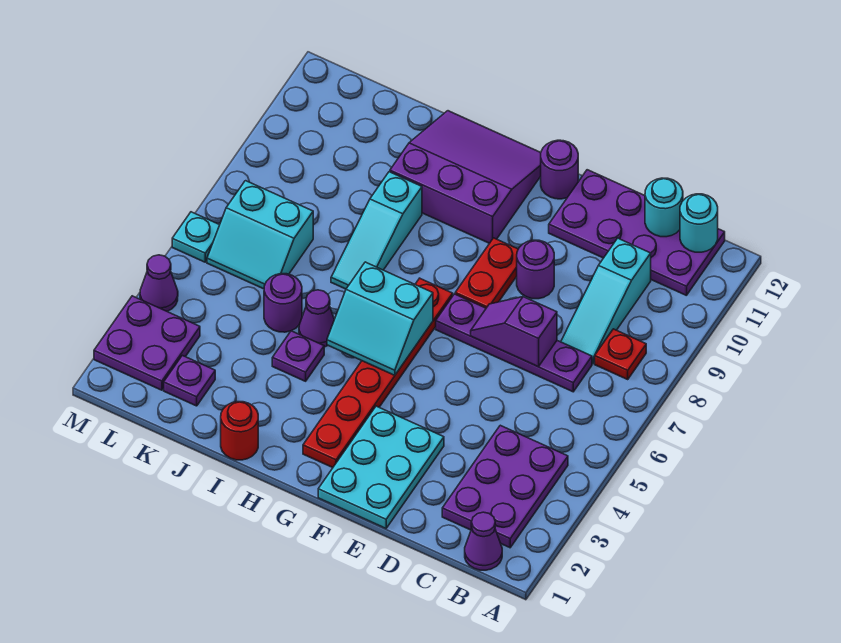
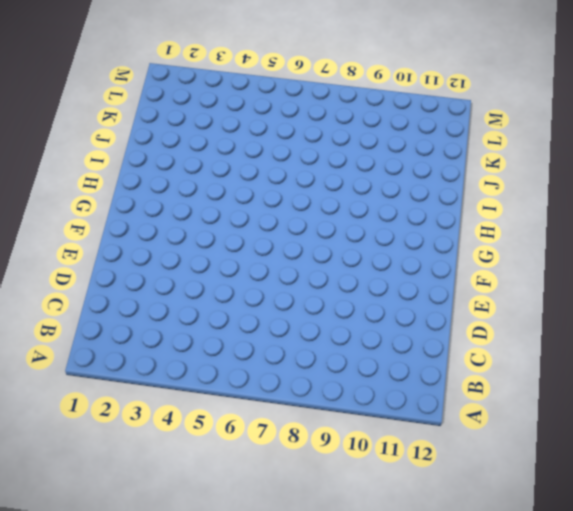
none -> purple 1x1 cone [465,512,502,570]
none -> purple 2x3 plate [442,425,568,548]
none -> red 1x1 plate [595,329,646,379]

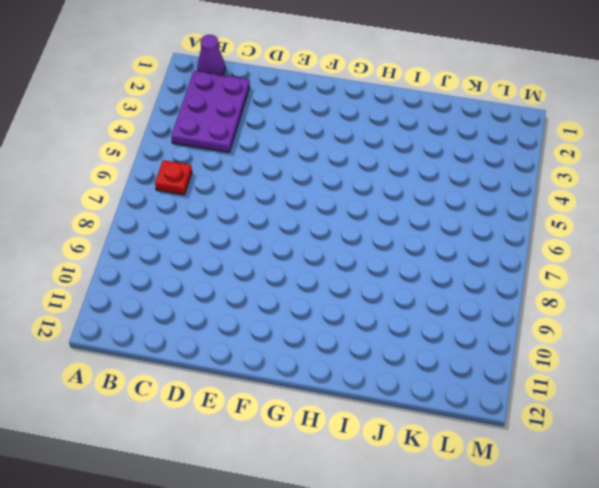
red 1x1 plate [155,160,192,195] -> red 1x1 plate moved to [595,329,646,379]
none -> purple 2x4 plate [549,170,725,296]
none -> purple 1x4 plate [436,294,592,392]
none -> cyan 1x3 slope [561,238,651,364]

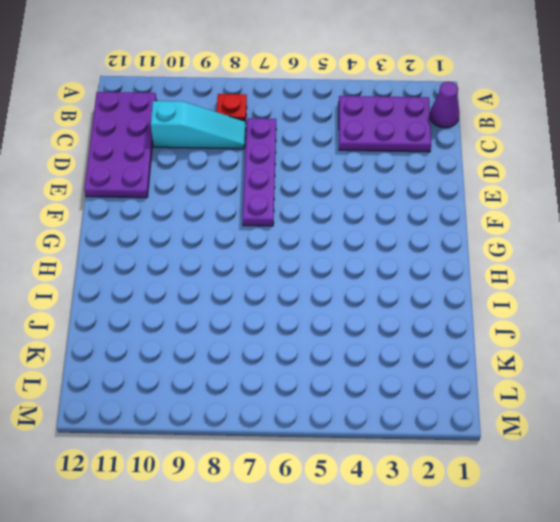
none -> cyan 2x3 plate [318,406,444,528]
none -> purple 1x1 round brick [517,240,554,299]
none -> red 1x2 plate [455,238,518,308]

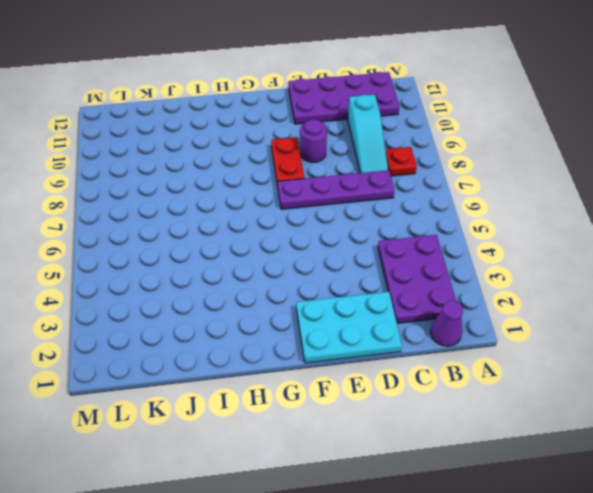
cyan 2x3 plate [296,292,402,363] -> cyan 2x3 plate turned to [318,406,444,528]
none -> purple 1x1 round brick [541,140,578,199]
none -> red 1x6 plate [303,278,453,468]
none -> purple 3x3 slope [390,111,541,243]

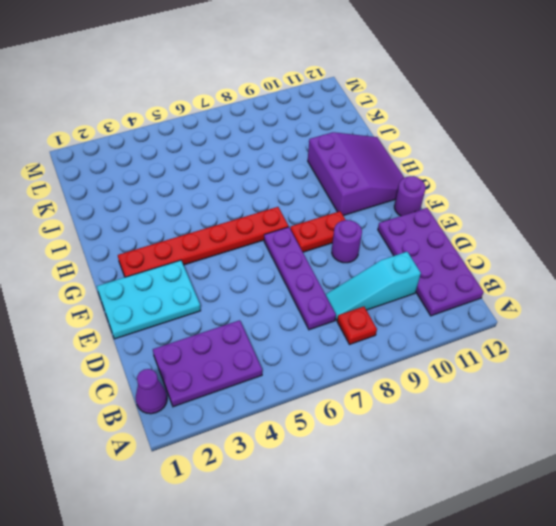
none -> red 1x1 round brick [221,402,258,460]
none -> purple 1x1 plate [272,331,324,381]
none -> purple 1x1 cone [299,290,334,347]

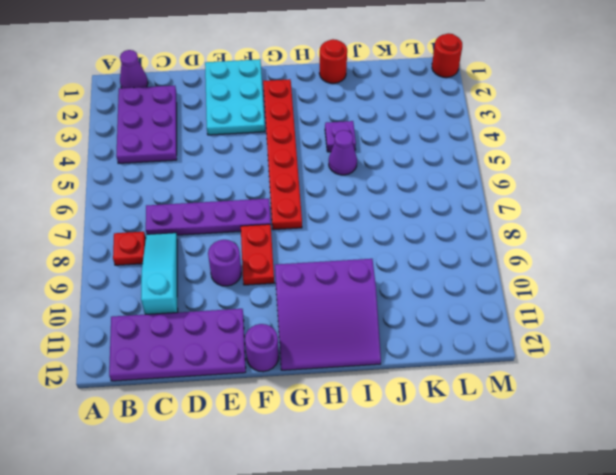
red 1x1 round brick [432,33,462,77] -> none
none -> cyan 1x3 slope [331,172,422,289]
none -> purple 1x1 round brick [264,274,302,332]
none -> purple 1x1 plate [164,355,215,406]

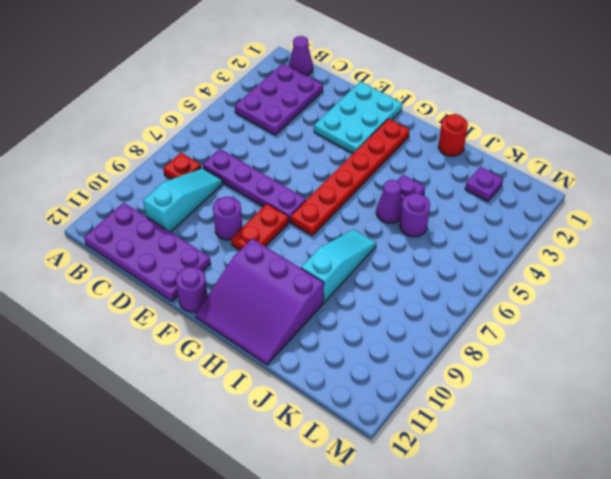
none -> cyan 2x2 slope [207,181,313,289]
none -> purple 2x2 plate [94,296,200,390]
none -> purple 1x1 cone [140,255,178,312]

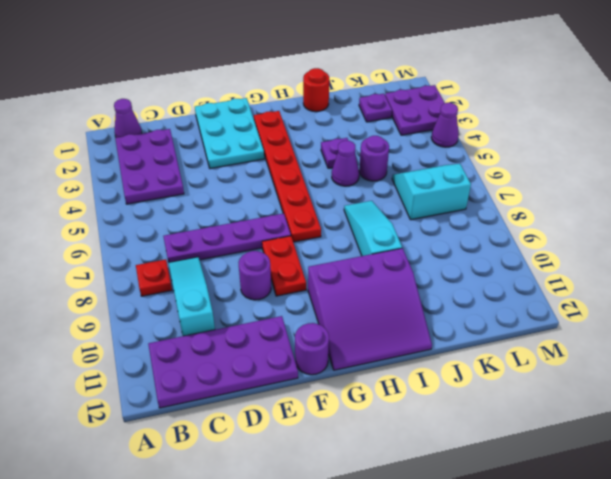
none -> cyan 1x1 plate [172,212,219,262]
none -> cyan 1x1 round brick [680,194,718,252]
none -> cyan 1x1 round brick [645,178,683,237]

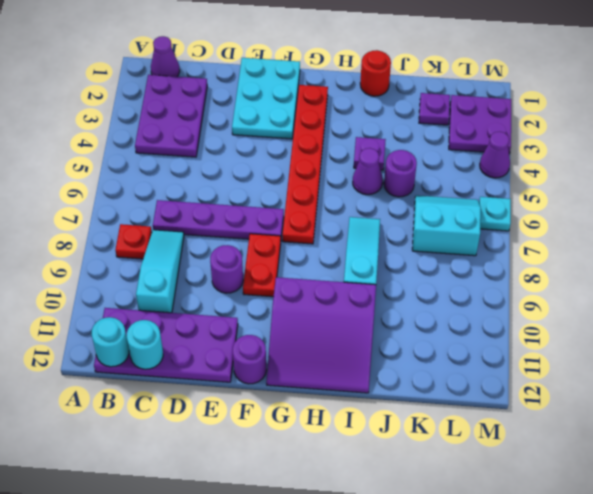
none -> purple 1x2 slope [471,297,557,367]
none -> cyan 2x2 slope [327,262,433,375]

